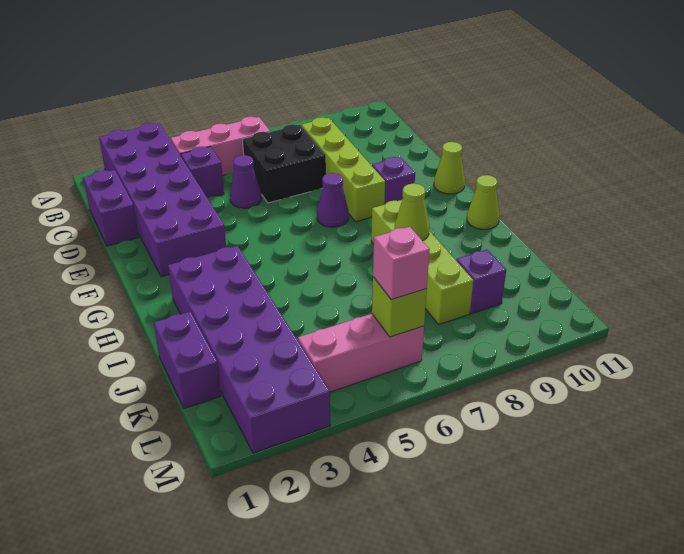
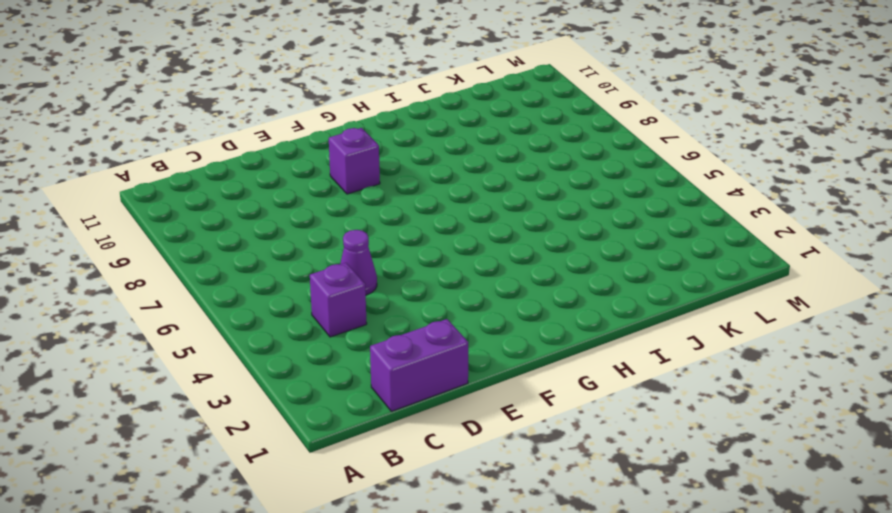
none -> purple 2x6 brick [99,123,226,277]
none -> pink 1x3 brick [171,117,270,176]
none -> black 2x2 brick [242,125,326,203]

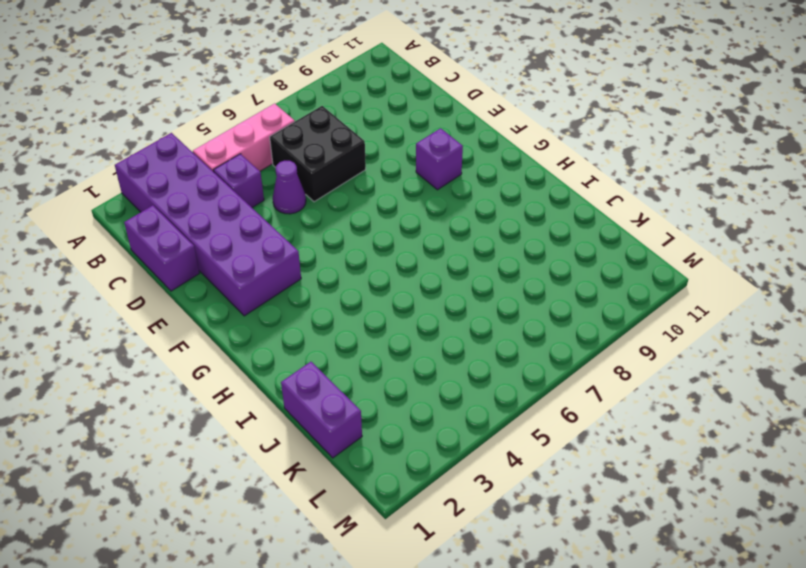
none -> lime 1x4 brick [302,117,385,222]
none -> purple 1x1 cone [317,173,349,227]
none -> lime 1x1 cone [434,142,465,194]

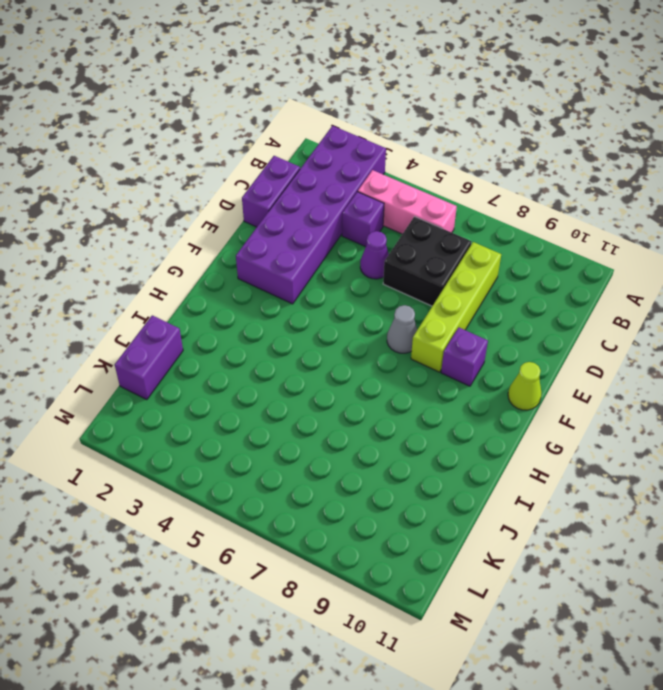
grey 1x1 cone [387,305,417,353] -> purple 1x1 cone [317,173,349,227]
none -> purple 2x6 brick [168,246,330,453]
none -> lime 1x4 brick [371,200,473,324]
none -> lime 1x1 cone [467,175,499,229]

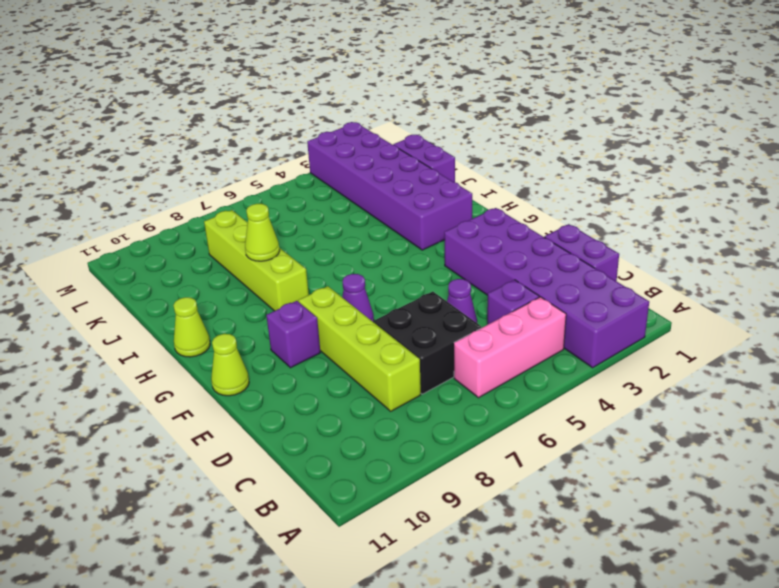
none -> purple 1x1 brick [456,250,506,314]
none -> pink 1x3 brick [298,314,424,392]
none -> lime 1x1 brick [372,277,427,337]

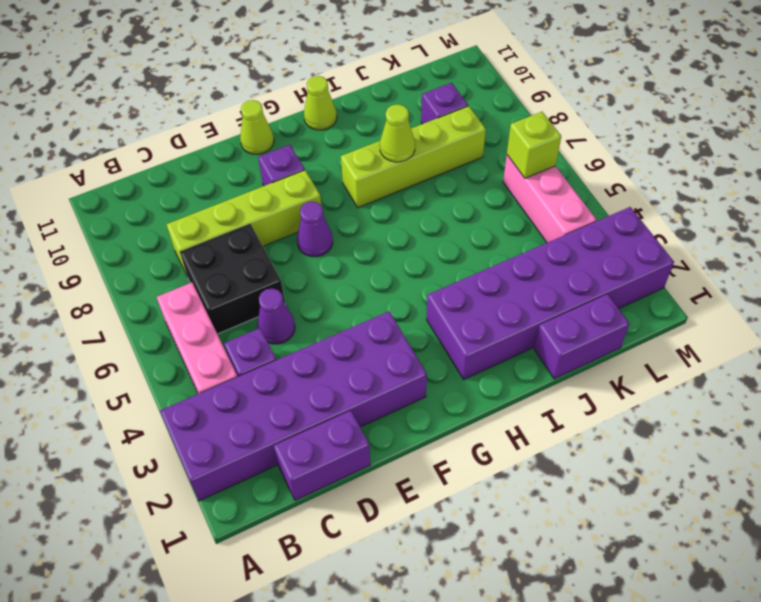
none -> pink 1x1 brick [373,227,430,299]

